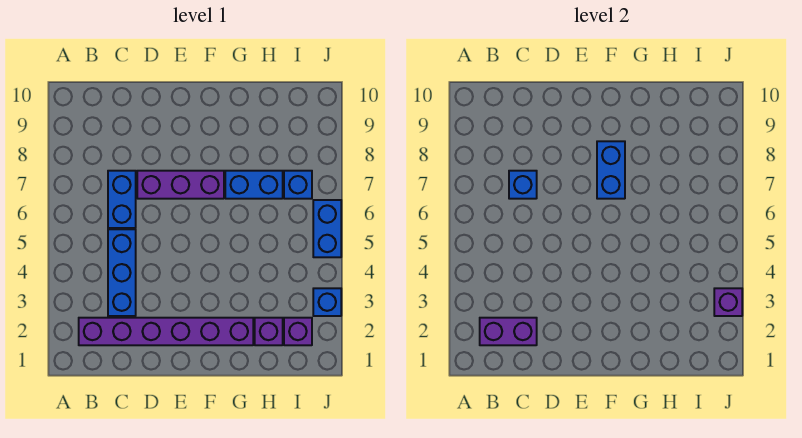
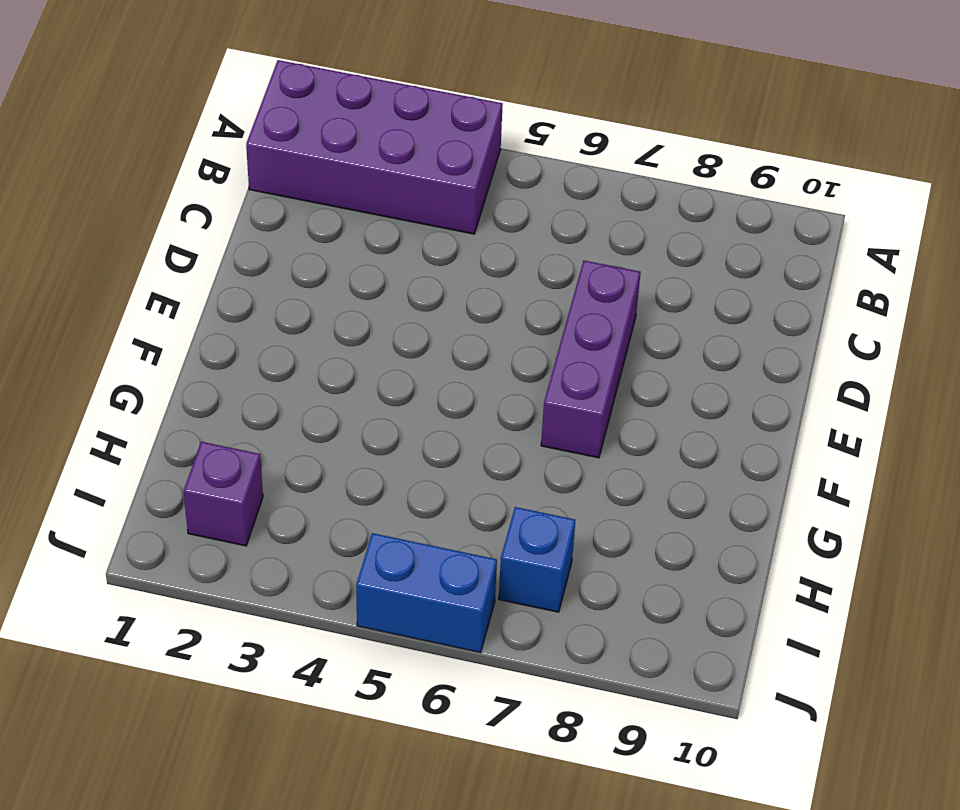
purple 2x4 brick [246,60,503,234] -> purple 1x6 brick [79,318,253,345]
none -> blue 1x3 brick [108,229,136,316]
none -> blue 1x2 brick [108,171,136,228]
none -> blue 1x2 brick [225,171,283,199]

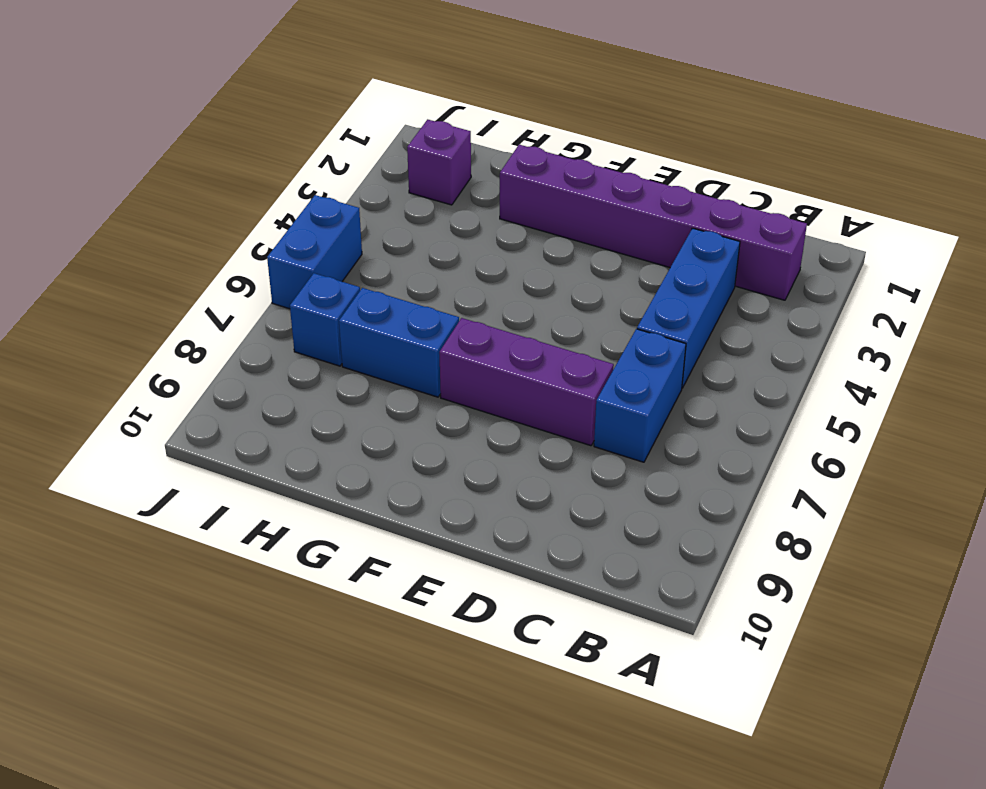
none -> purple 1x1 brick [255,318,283,345]
none -> blue 1x1 brick [313,288,341,316]
none -> purple 1x2 brick [480,318,537,345]

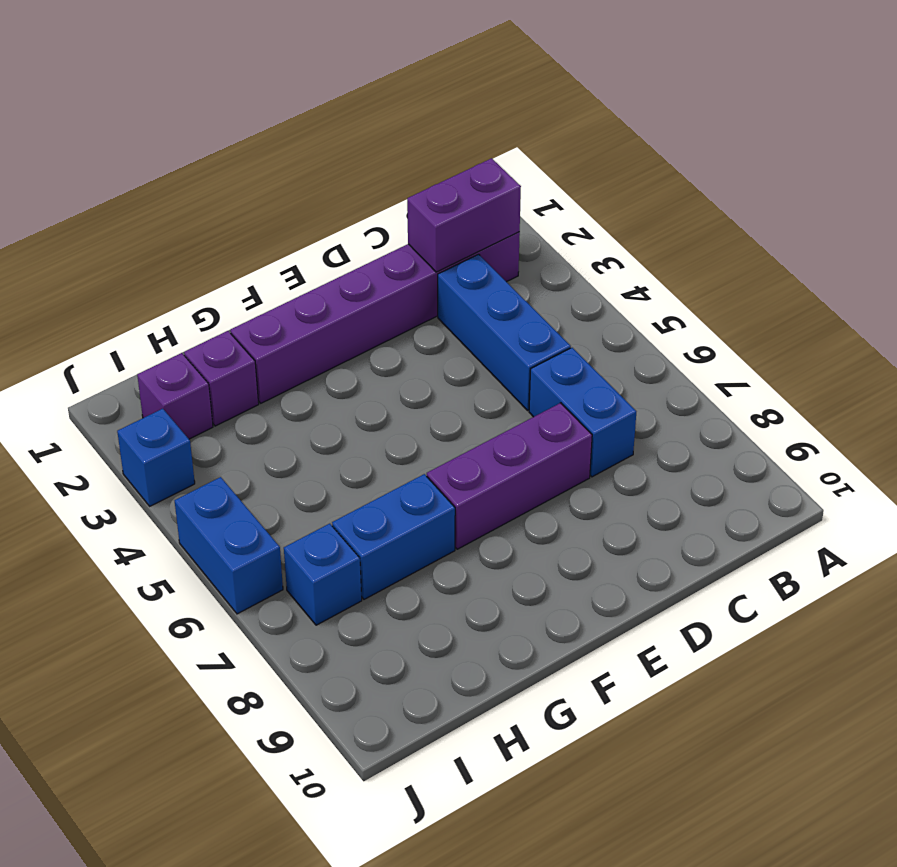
none -> blue 1x1 brick [509,171,537,199]
none -> blue 1x2 brick [597,141,625,199]
none -> purple 1x1 brick [714,288,742,316]

